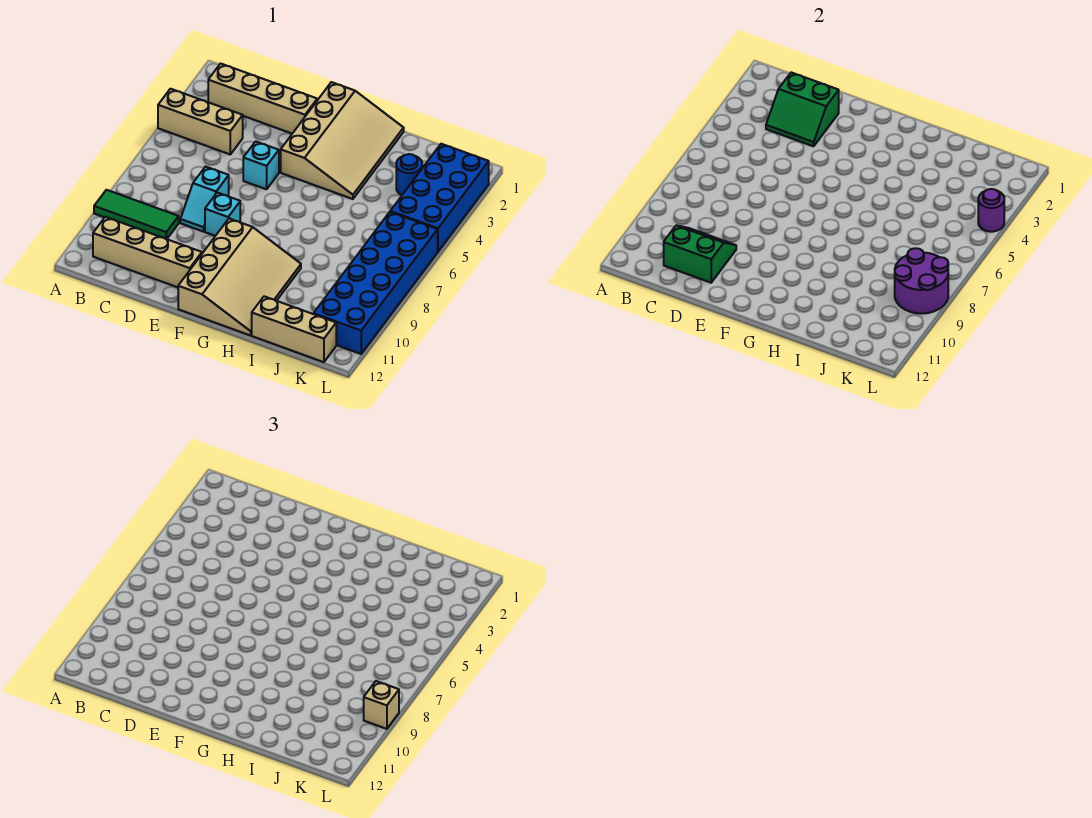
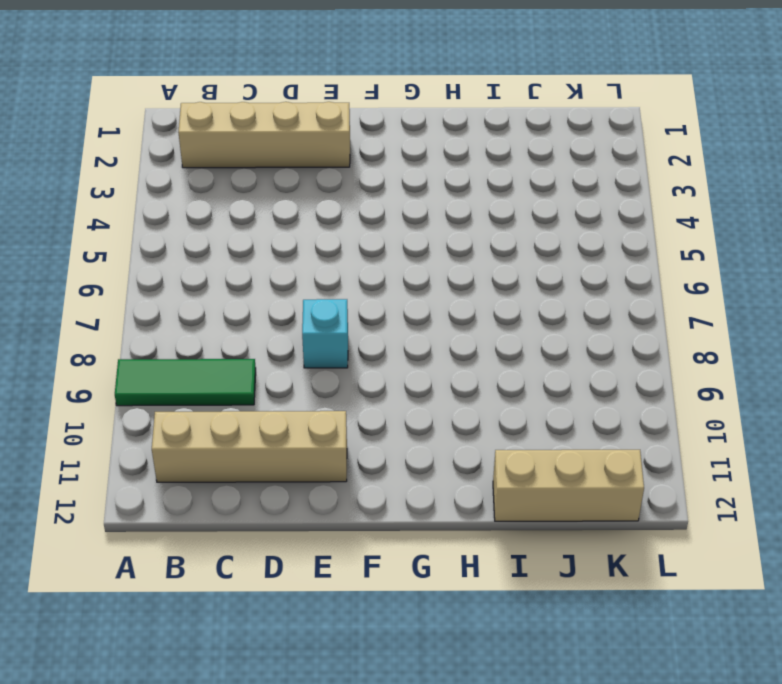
none -> tan 1x3 brick [158,89,243,154]
none -> cyan 1x2 slope [180,167,229,232]
none -> cyan 1x1 brick [243,141,279,189]

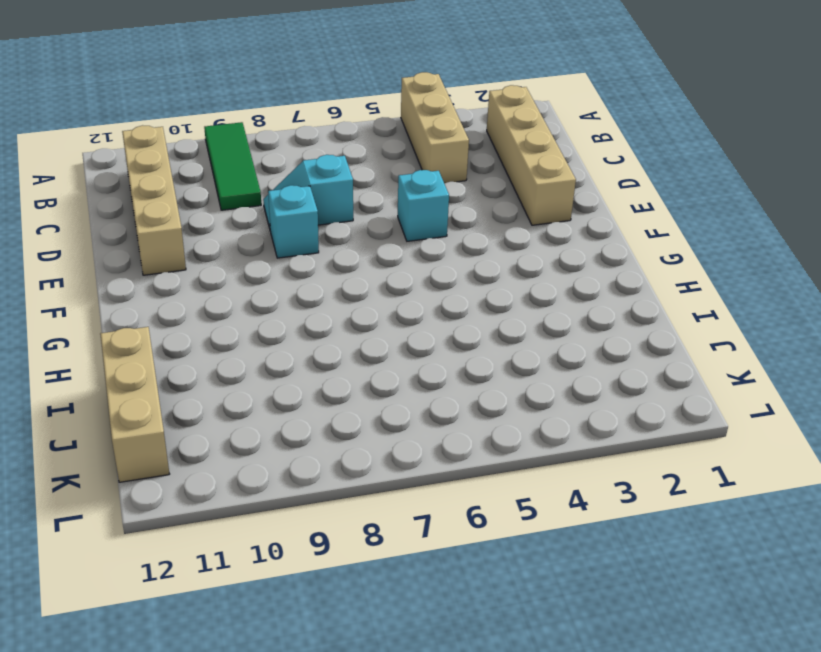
none -> tan 3x4 slope [281,82,404,199]
none -> tan 3x4 slope [178,219,301,335]
none -> blue 1x1 round brick [396,154,422,195]

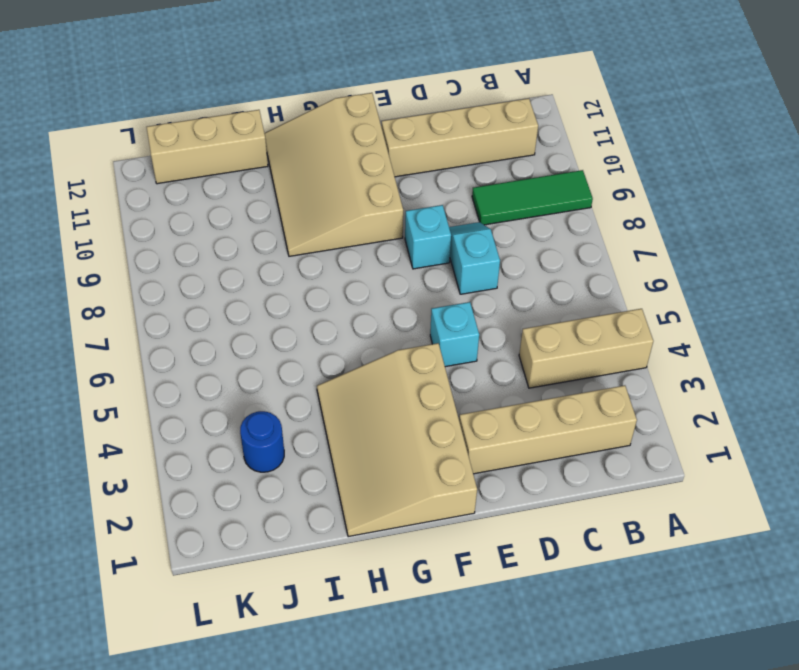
none -> blue 2x4 brick [390,144,489,251]
none -> blue 2x6 brick [313,212,438,354]
none -> green 2x2 slope [766,72,839,146]

